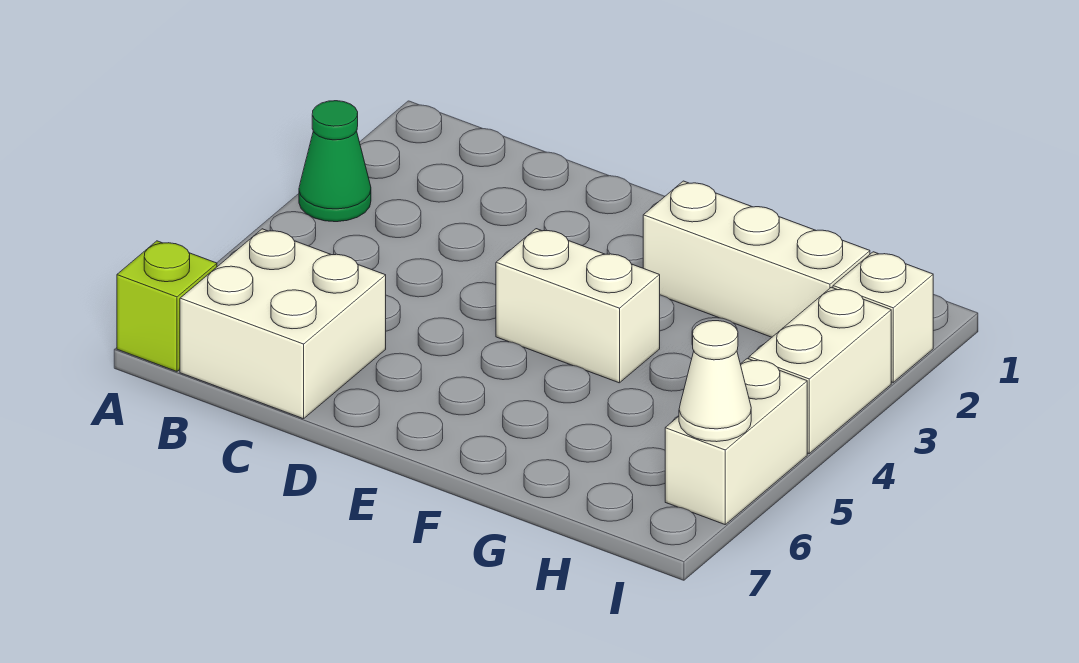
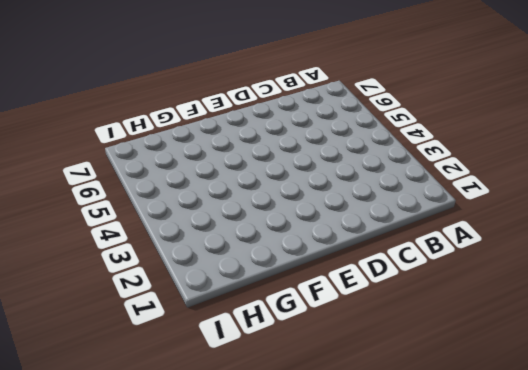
none -> green 1x1 cone [299,101,371,222]
none -> lime 1x1 brick [117,241,217,371]

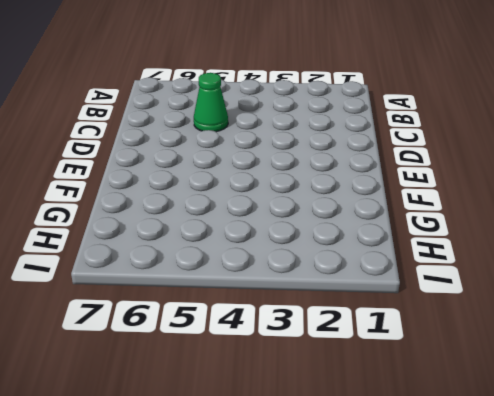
green 1x1 cone [194,73,228,132] -> green 1x1 cone moved to [299,101,371,222]
none -> lime 1x1 brick [117,241,217,371]
none -> white 2x2 brick [180,229,386,419]

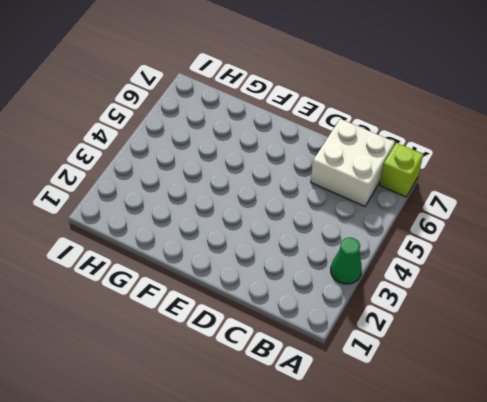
none -> white 1x2 brick [496,229,660,383]
none -> white 1x3 brick [643,181,870,337]

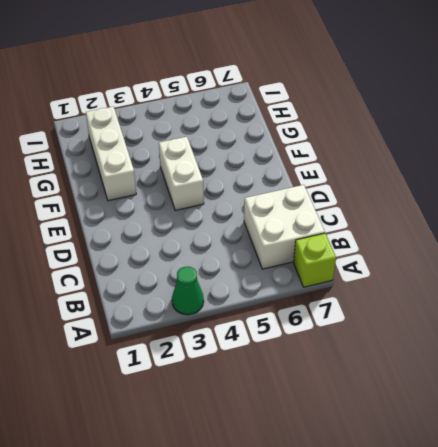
none -> white 1x1 brick [833,252,933,382]
none -> white 1x2 brick [749,287,891,453]

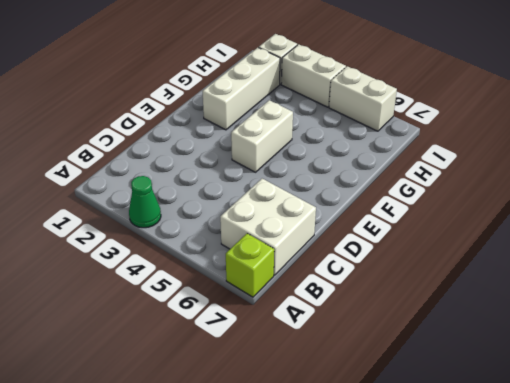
none -> white 1x1 cone [679,321,751,442]

